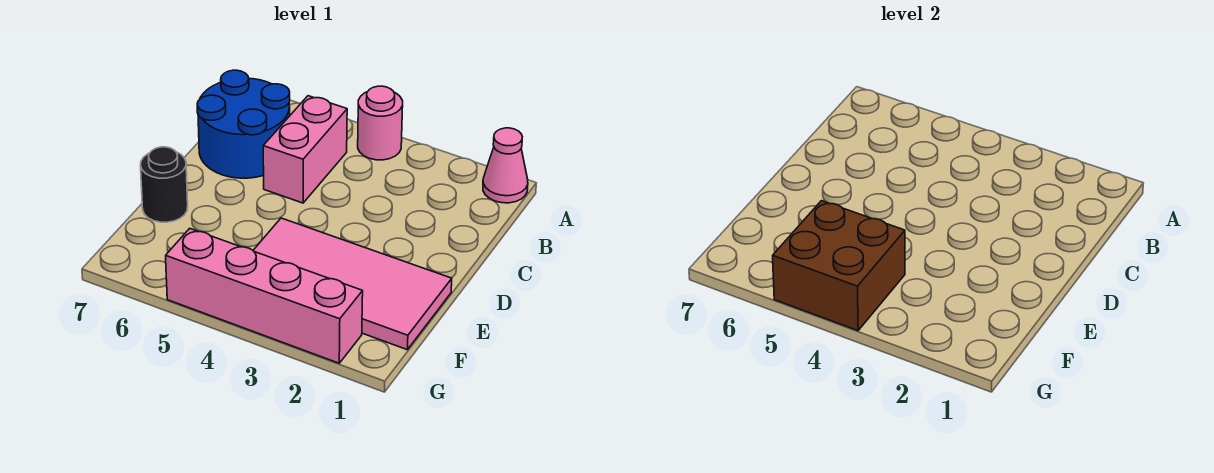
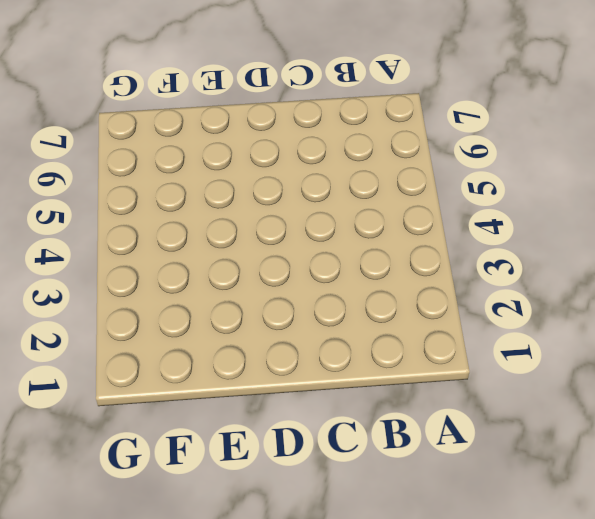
none -> pink 1x1 cone [483,128,528,203]
none -> pink 1x1 round brick [358,86,403,160]

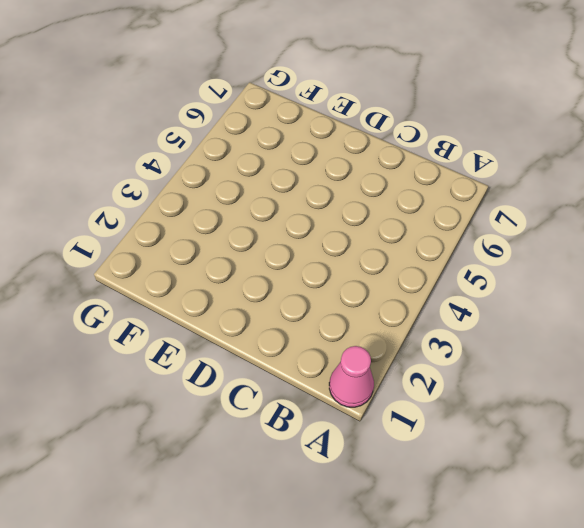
none -> pink 1x1 round brick [358,86,403,160]
none -> pink 1x2 brick [263,96,347,203]

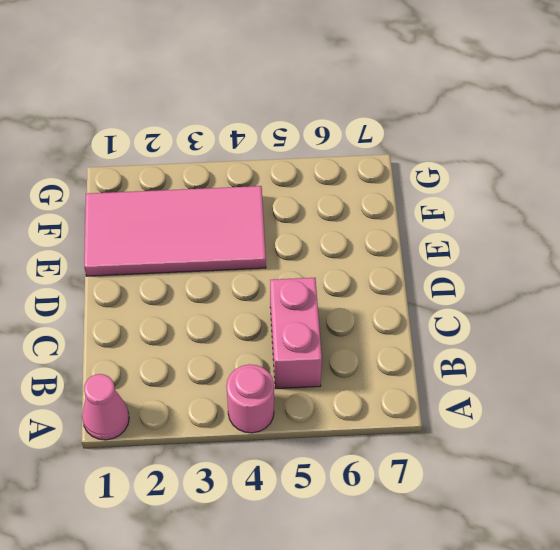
none -> blue 2x2 round brick [197,70,290,178]
none -> black 1x1 round brick [141,147,188,222]

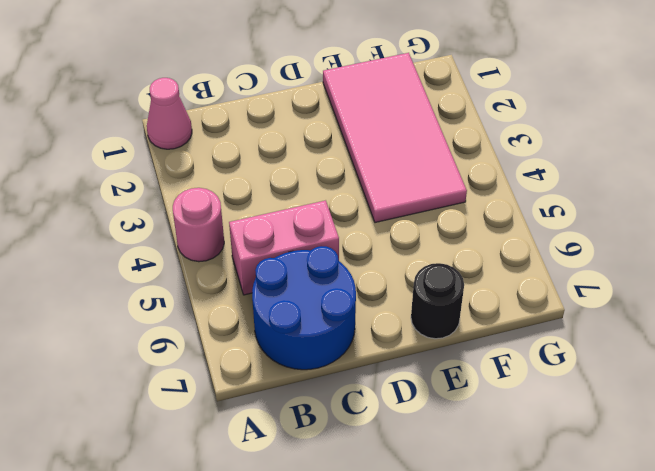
none -> pink 1x4 brick [166,228,363,363]
none -> brown 2x2 brick [773,201,905,331]

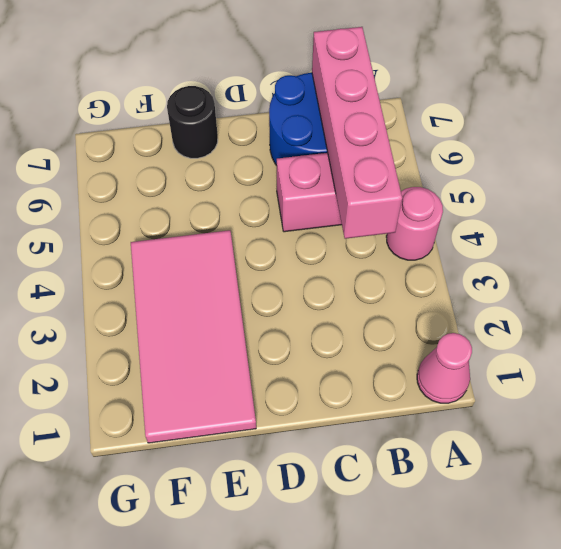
pink 1x4 brick [312,27,402,239] -> pink 1x4 brick moved to [166,228,363,363]
none -> brown 2x2 brick [773,201,905,331]

